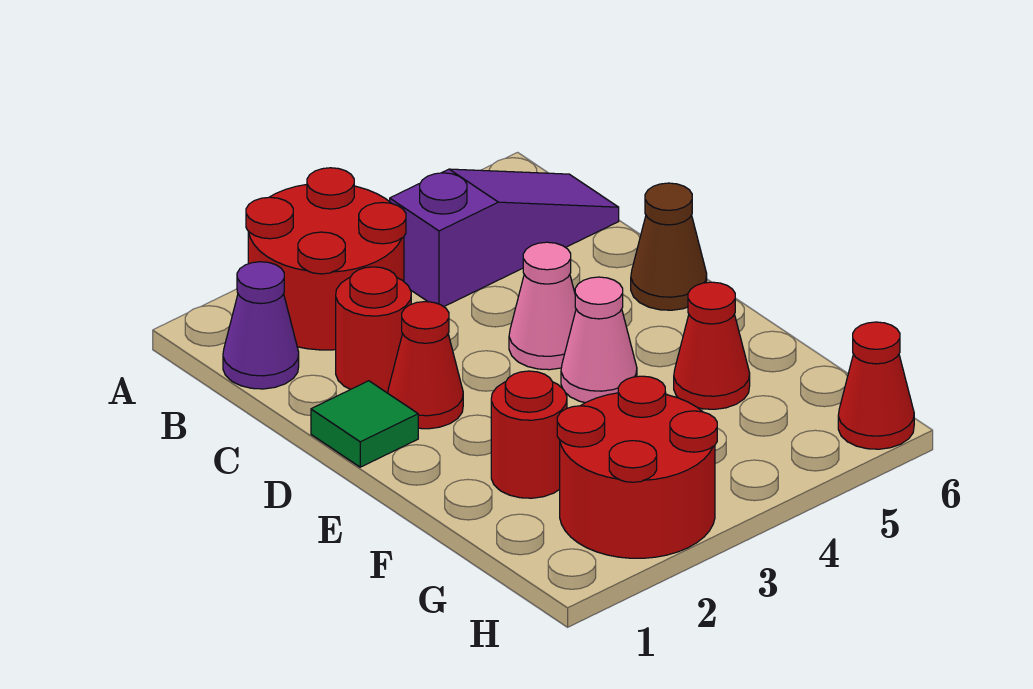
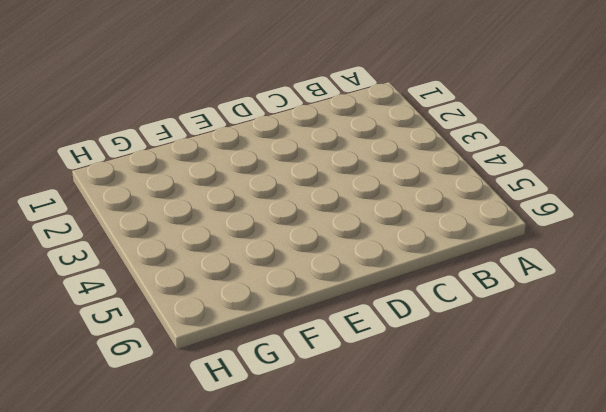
none -> red 2x2 round brick [246,168,406,350]
none -> purple 1x1 cone [223,262,299,389]
none -> purple 1x3 slope [390,169,619,307]

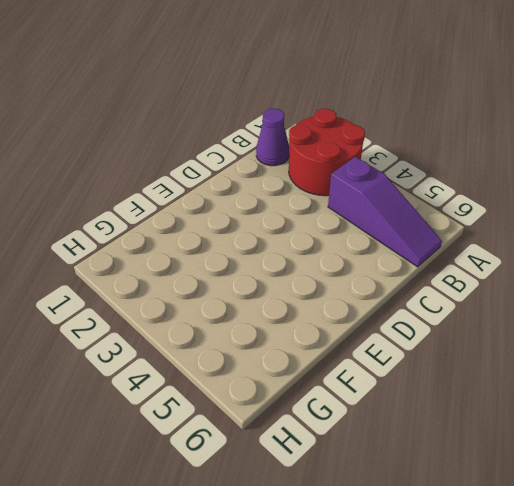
none -> red 1x1 round brick [336,267,411,393]
none -> green 1x1 tile [311,381,418,467]
none -> red 1x1 cone [388,302,463,429]

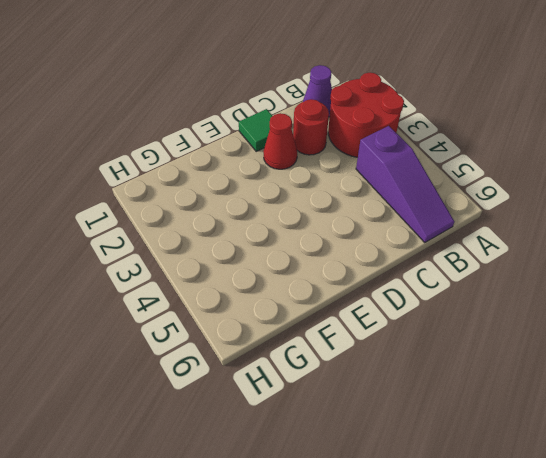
none -> pink 1x1 cone [509,242,576,370]
none -> brown 1x1 cone [631,183,707,310]
none -> pink 1x1 cone [561,277,637,403]

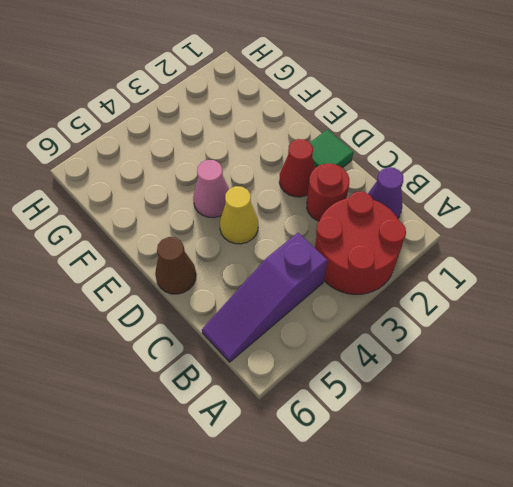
yellow 1x1 cone [220,186,258,244] -> pink 1x1 cone [509,242,576,370]
none -> red 1x1 round brick [491,371,567,498]
none -> red 1x1 cone [674,282,750,409]
none -> red 2x2 round brick [557,376,717,558]

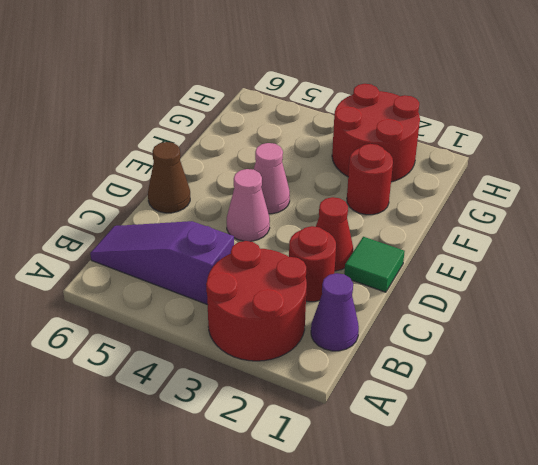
none -> red 1x1 cone [674,282,750,409]
none -> red 1x1 cone [838,322,914,449]

